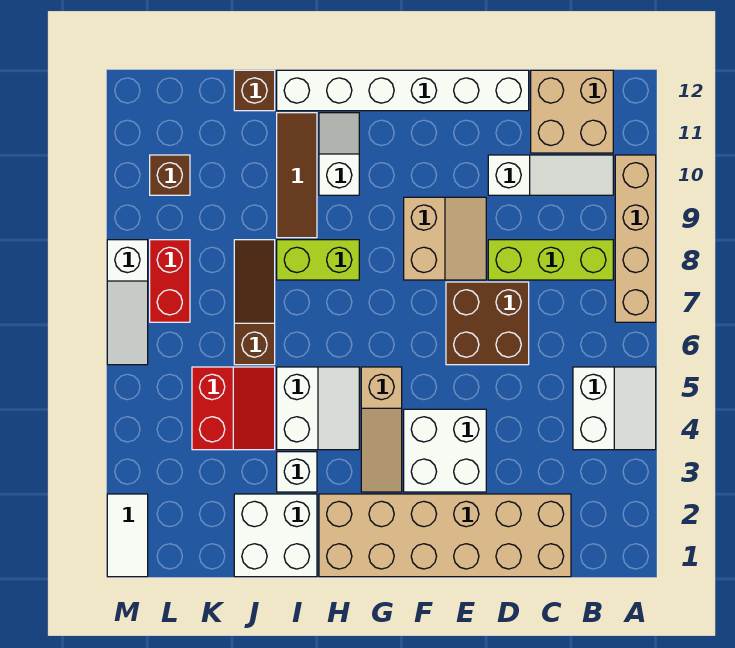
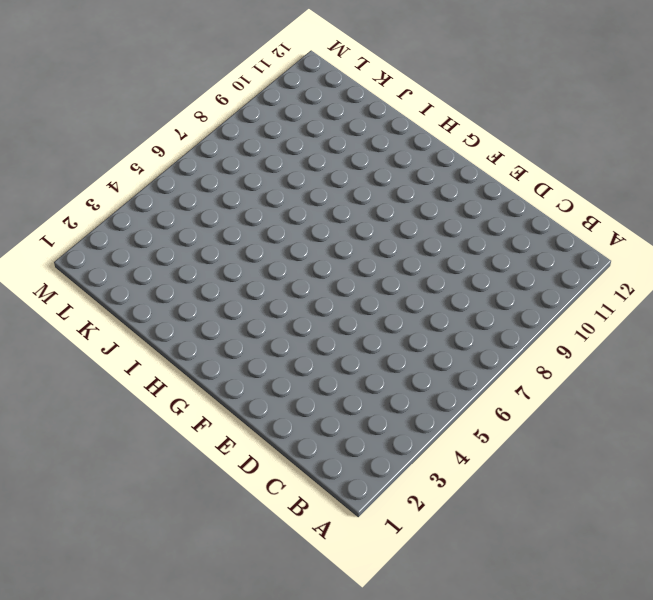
none -> white 2x2 slope [573,367,656,450]
none -> tan 1x4 brick [615,155,656,322]
none -> lime 1x3 brick [488,240,613,280]

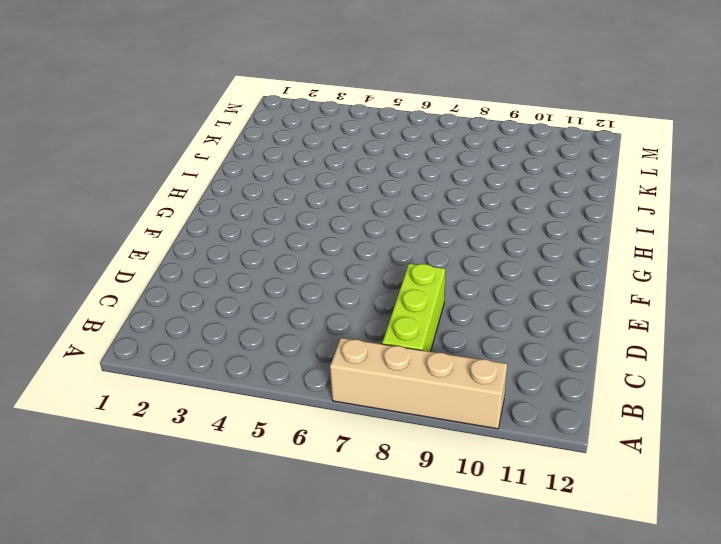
none -> white 2x2 slope [573,367,656,450]
none -> white 1x3 slope [488,155,613,195]
none -> tan 2x2 brick [531,70,613,153]

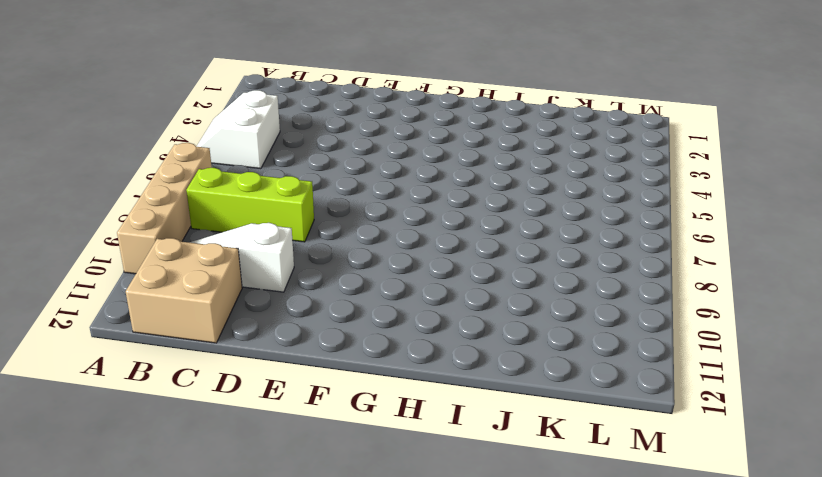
none -> tan 2x6 brick [319,494,571,577]
none -> brown 2x2 brick [446,282,529,365]
none -> white 1x6 brick [277,70,529,111]

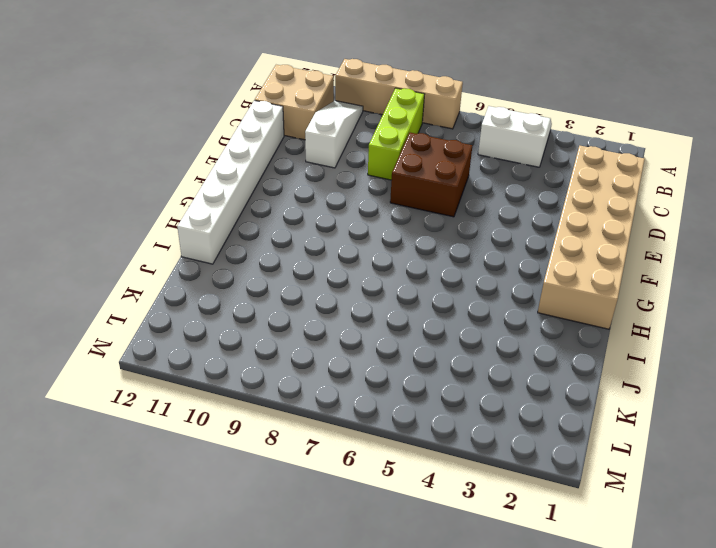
none -> white 2x2 brick [404,409,486,492]
none -> tan 2x2 slope [404,197,486,280]
none -> tan 1x3 slope [361,367,402,492]

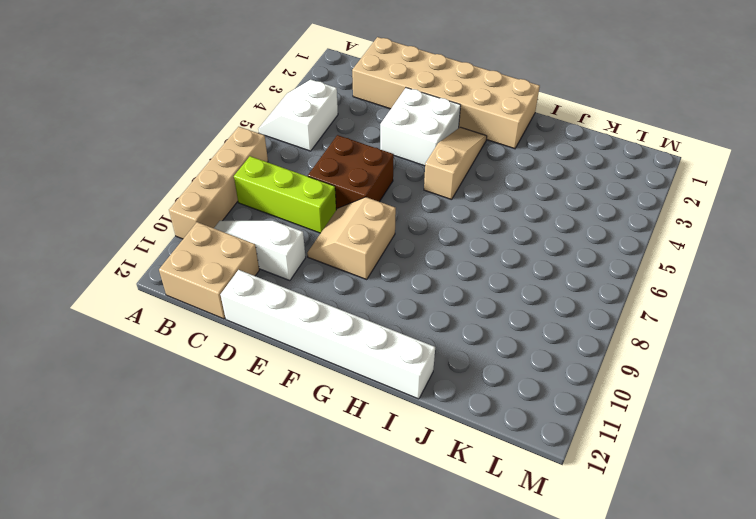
none -> white 2x2 slope [277,367,359,450]
none -> lime 1x2 brick [277,240,359,280]
none -> white 1x2 slope [319,113,359,195]

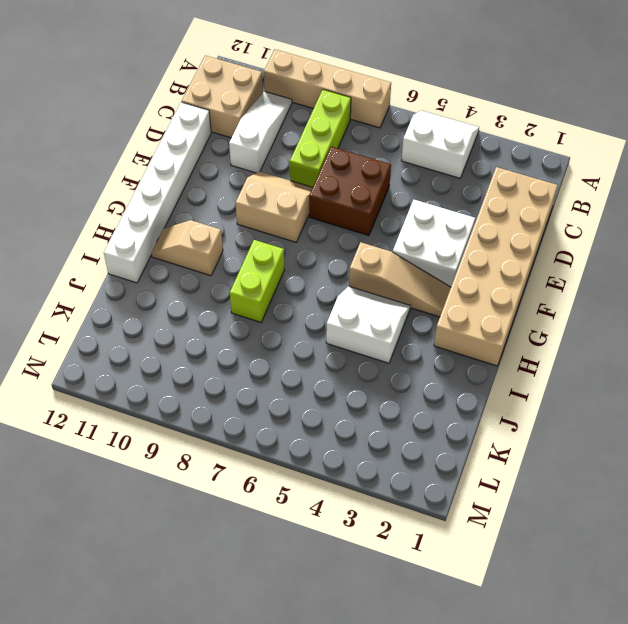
tan 1x2 slope [151,220,223,276] -> white 1x2 slope [319,113,359,195]
none -> white 2x2 brick [234,494,317,577]
none -> white 1x1 brick [277,452,317,492]
none -> brown 1x3 tile [277,113,317,238]

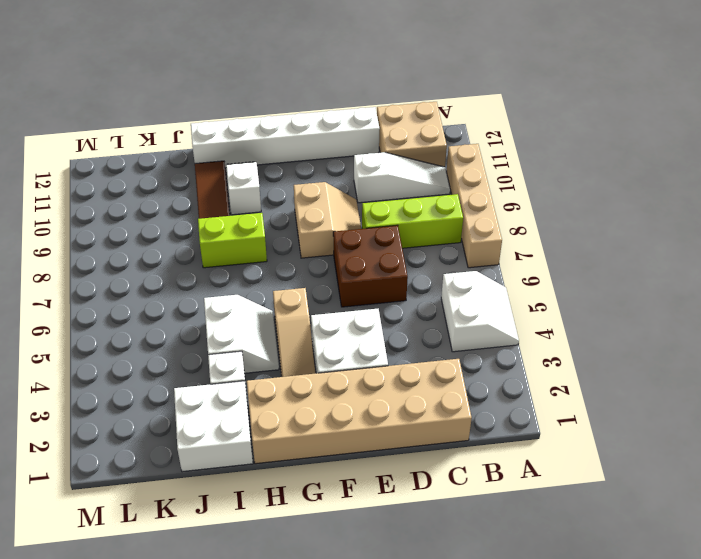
none -> red 2x2 slope [192,367,275,450]
none -> brown 1x3 slope [234,240,275,365]
none -> brown 1x1 brick [234,70,275,111]

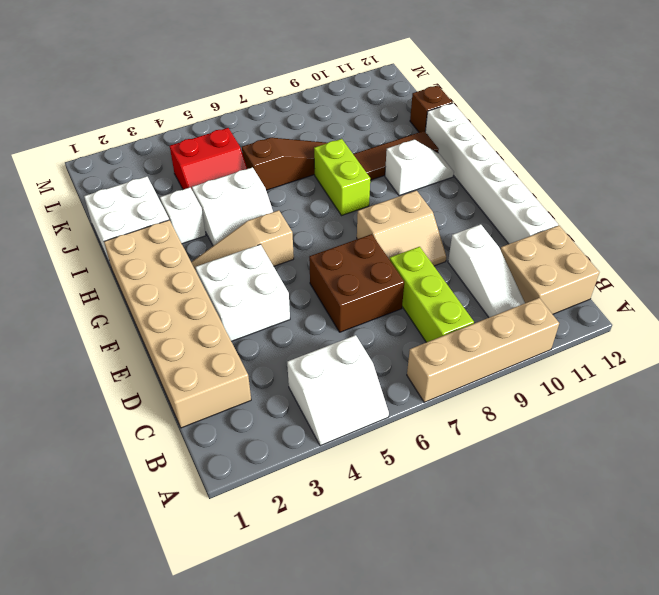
none -> red 1x2 brick [150,240,190,322]
none -> brown 1x1 brick [150,155,190,195]
none -> white 1x2 tile [107,494,148,577]

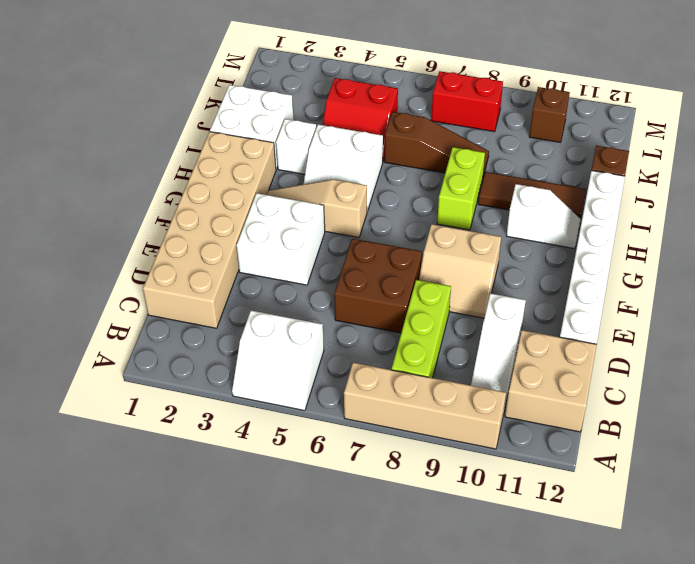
none -> white 1x2 tile [107,494,148,577]
none -> white 1x3 slope [107,240,148,365]

